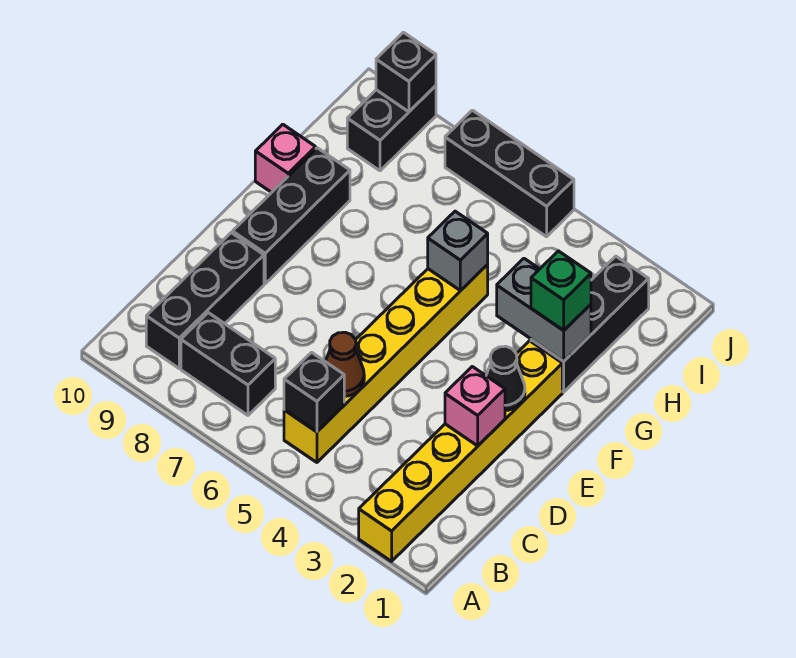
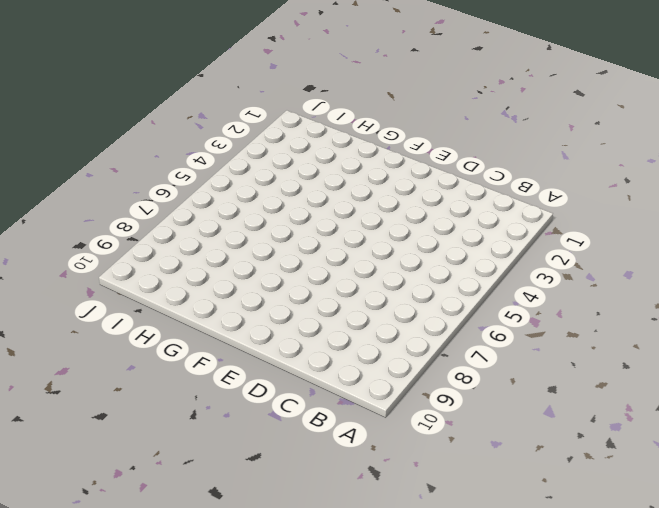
none -> yellow 1x6 brick [359,341,562,561]
none -> yellow 1x6 brick [284,265,488,462]
none -> black 1x2 brick [181,313,275,415]

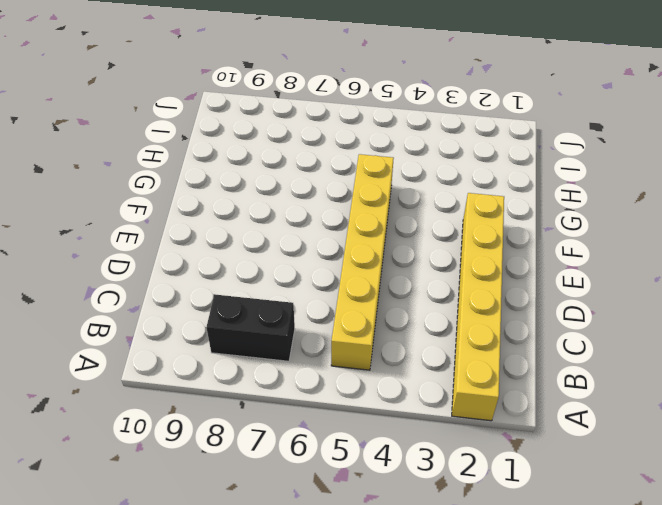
none -> black 1x3 brick [146,233,264,368]
none -> black 1x3 brick [233,148,350,284]
none -> black 1x3 brick [531,256,649,392]

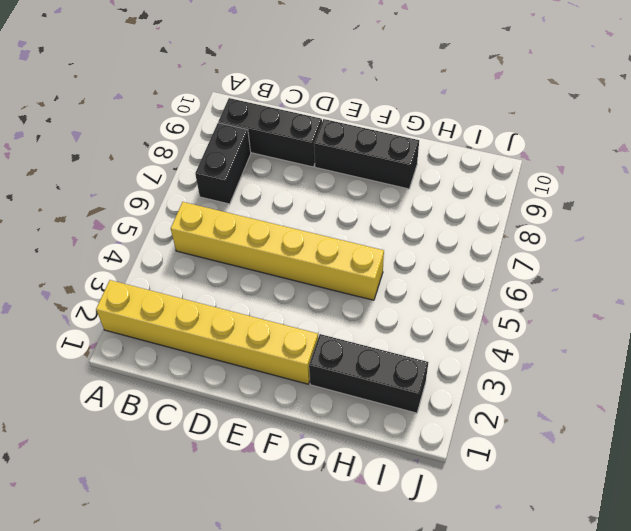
none -> pink 1x1 brick [255,124,316,193]
none -> black 1x2 brick [347,86,436,171]
none -> black 1x3 brick [445,110,574,237]

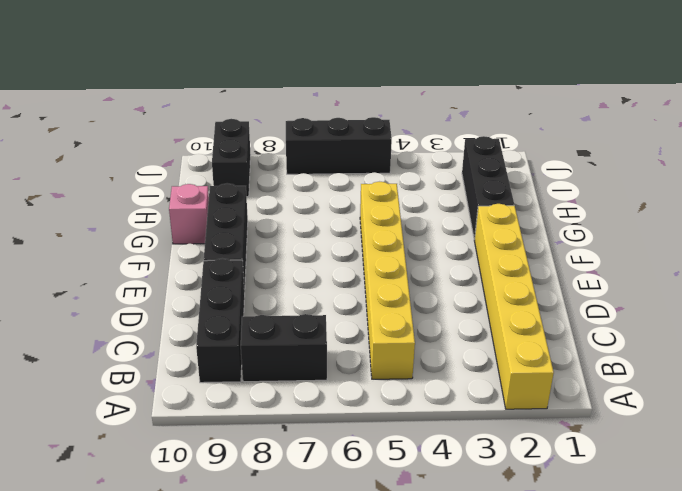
none -> black 1x1 brick [284,352,344,432]
none -> brown 1x1 cone [325,332,364,396]
none -> pink 1x1 brick [445,367,505,446]

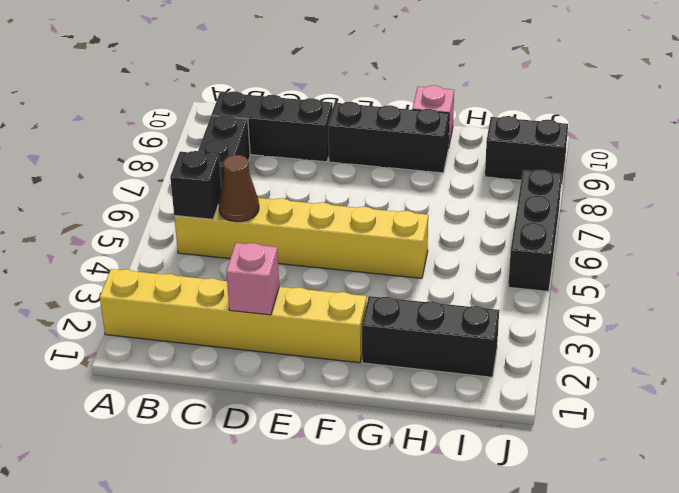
none -> black 1x1 cone [486,346,525,410]
none -> grey 1x2 brick [497,259,591,361]
none -> grey 1x1 brick [428,211,488,291]

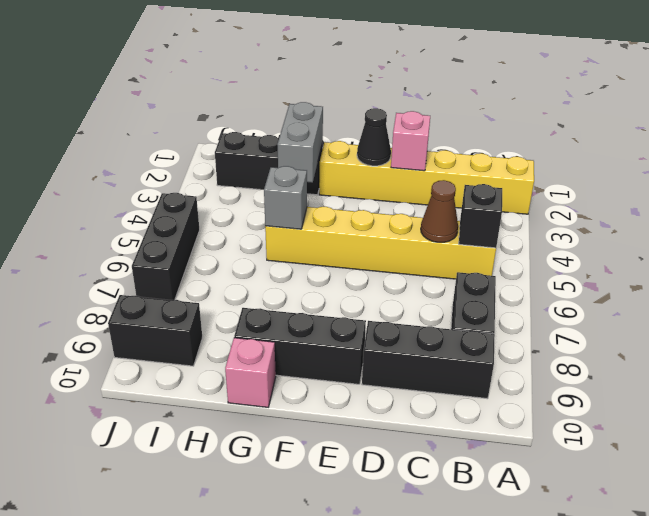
none -> black 1x1 brick [376,32,436,112]
none -> green 1x1 brick [531,251,591,330]

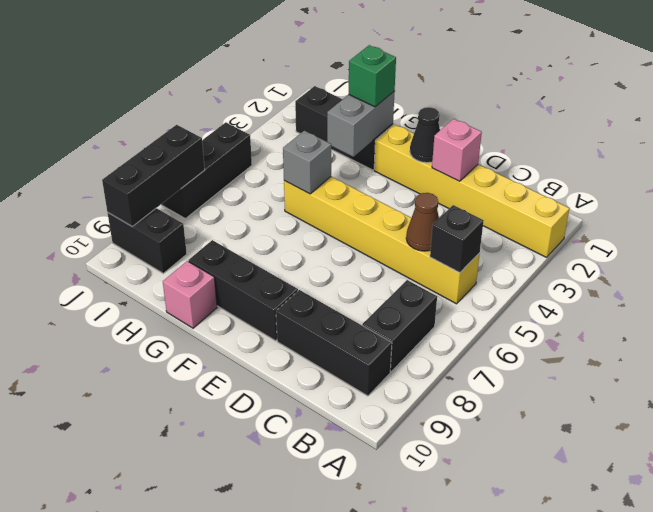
black 1x3 brick [102,125,205,226] -> black 1x1 brick [376,32,436,112]

